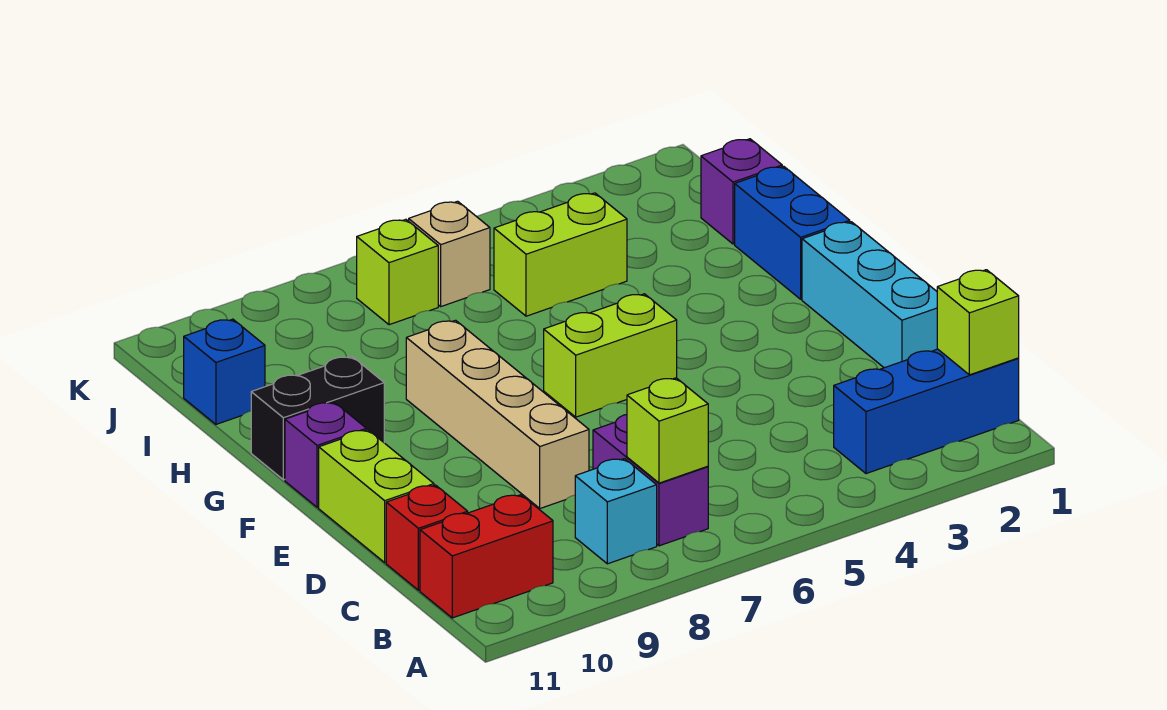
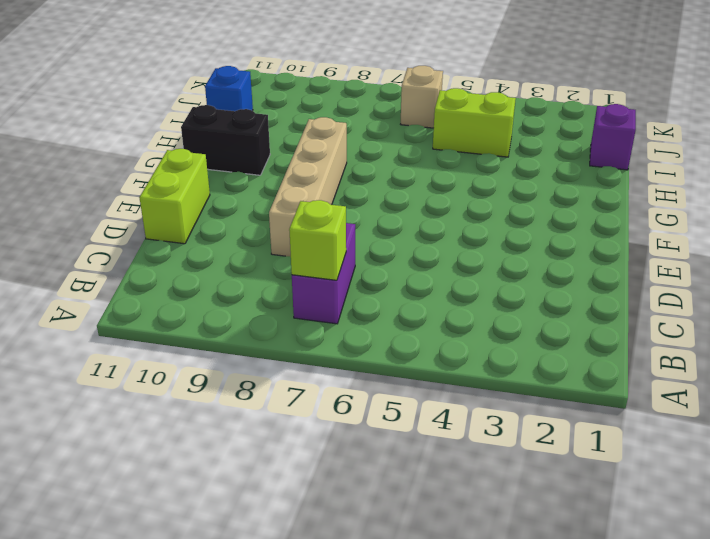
none -> blue 1x3 brick [834,349,1019,474]
none -> cyan 1x1 brick [575,459,657,564]
none -> red 1x2 brick [420,495,553,618]

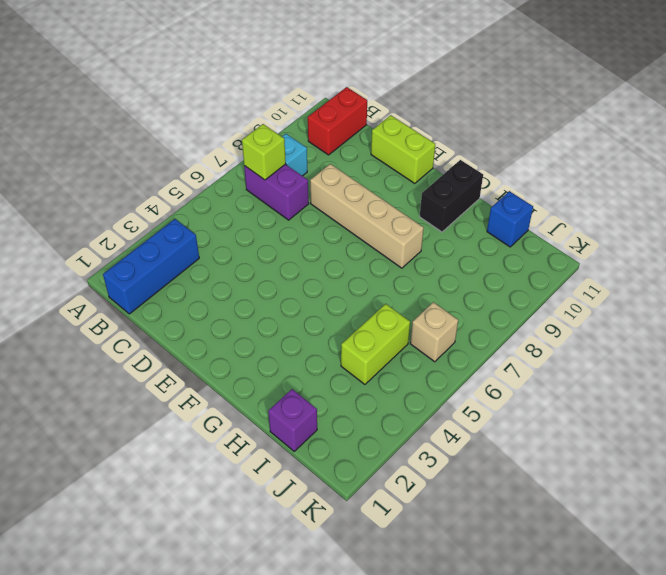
none -> red 1x1 brick [386,485,468,590]
none -> cyan 1x3 brick [802,222,937,368]
none -> lime 1x2 brick [544,294,677,417]

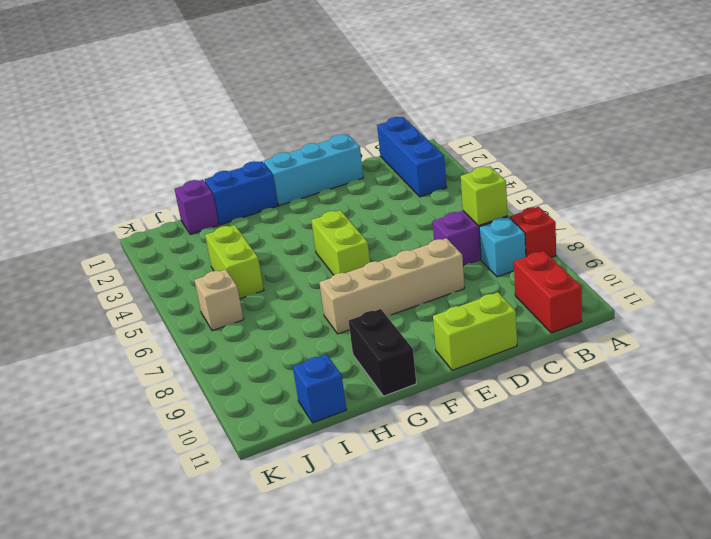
red 1x1 brick [510,207,556,258] -> red 1x1 brick moved to [386,485,468,590]
none -> purple 1x1 brick [285,402,366,507]
none -> lime 1x1 brick [357,219,438,325]
none -> lime 1x1 brick [937,270,1019,375]

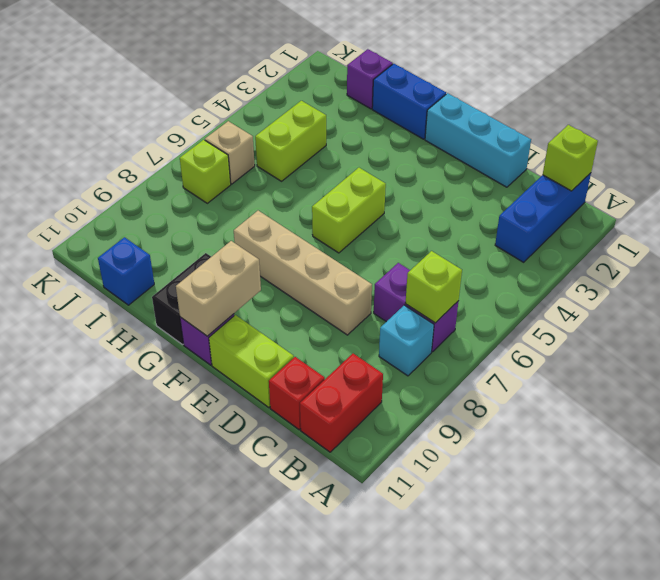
tan 1x2 brick [176,241,261,336] -> none

